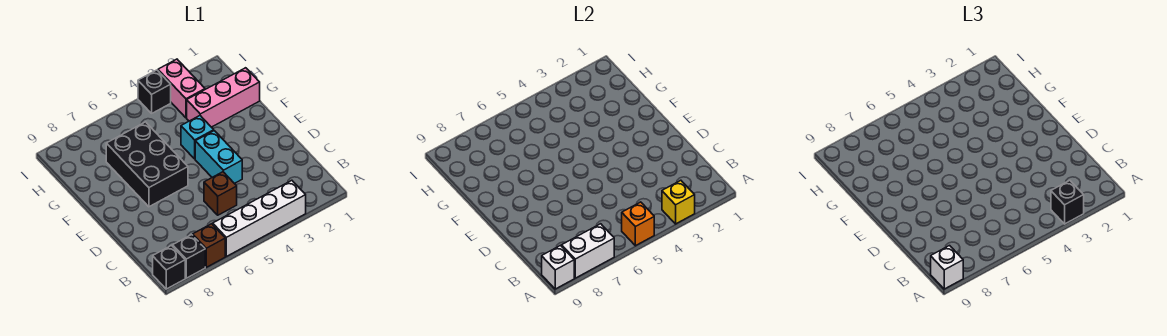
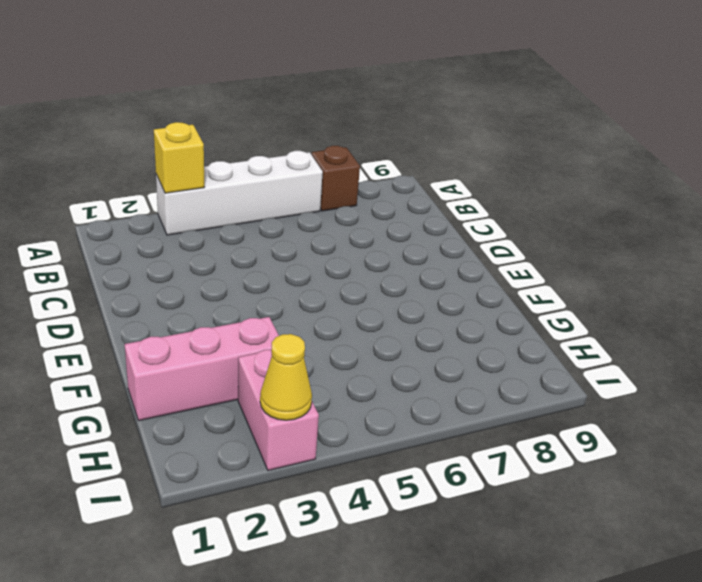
yellow 1x1 cone [260,334,312,420] -> none
none -> black 1x1 brick [173,235,205,278]
none -> black 1x1 brick [153,246,185,289]
none -> brown 1x1 brick [204,172,237,215]

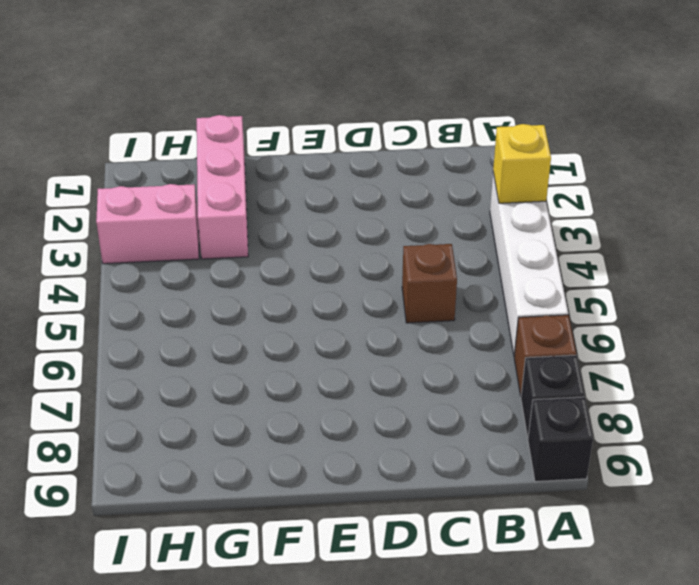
none -> cyan 1x2 brick [195,131,242,184]
none -> black 2x3 brick [106,122,188,207]
none -> cyan 1x1 brick [181,116,214,159]

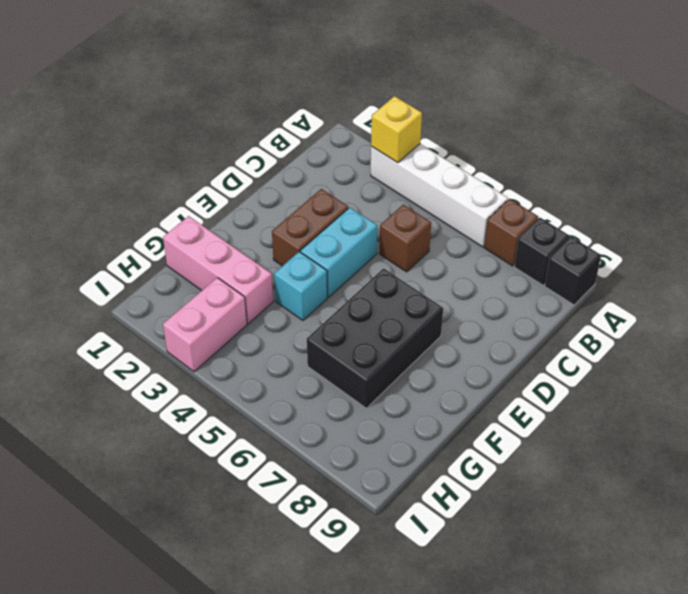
brown 1x2 brick [272,189,348,266] -> none
none -> black 1x1 brick [138,70,171,113]
none -> orange 1x1 brick [622,202,654,246]
none -> white 1x2 brick [562,224,614,278]

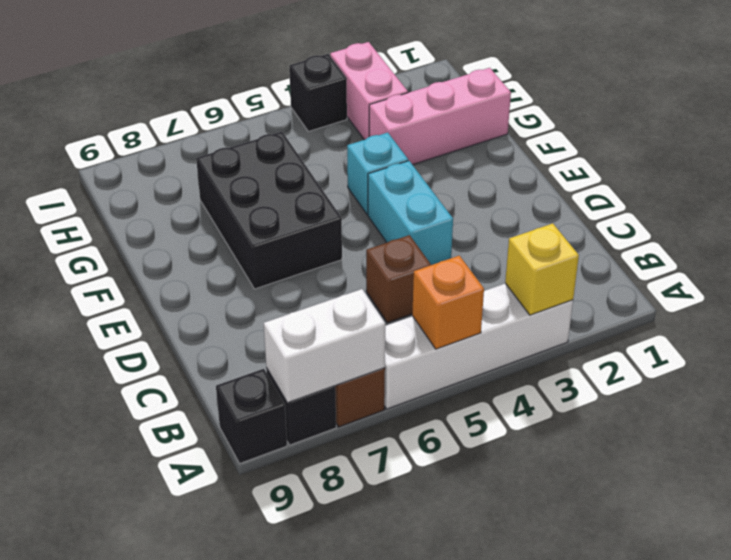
none -> white 1x1 brick [542,246,574,289]
none -> black 1x1 brick [1051,180,1084,224]
none -> white 1x1 brick [931,246,963,289]

